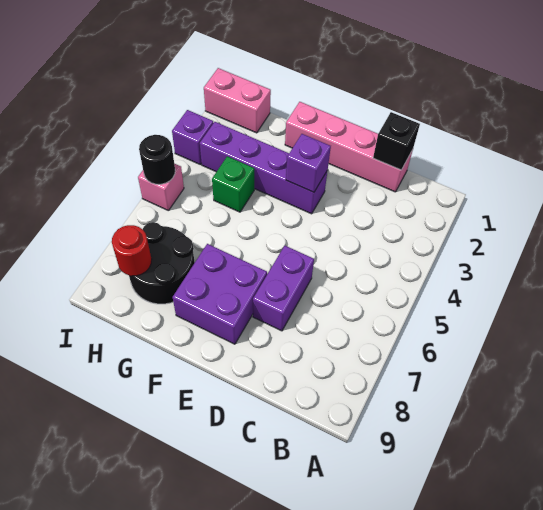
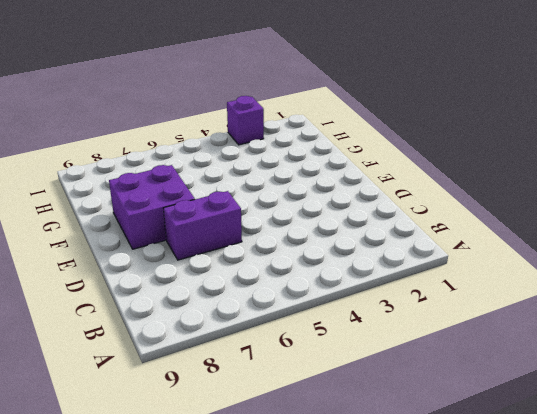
none -> pink 1x4 brick [285,102,413,192]
none -> purple 1x4 brick [200,122,328,214]
none -> green 1x1 brick [212,156,254,212]

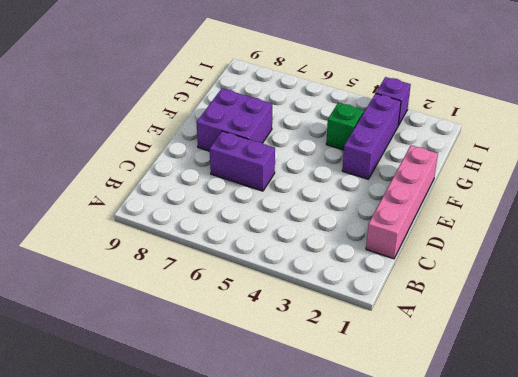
purple 1x3 brick [342,94,401,179] -> purple 1x4 brick [200,122,328,214]
none -> black 2x2 round brick [129,222,195,304]
none -> pink 1x2 brick [204,68,271,133]
none -> pink 1x1 brick [138,164,184,210]

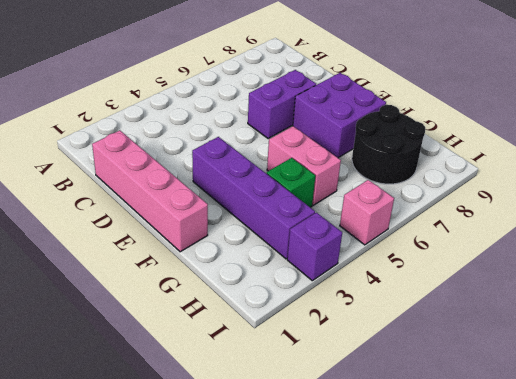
pink 1x2 brick [267,126,341,205] -> pink 1x2 brick moved to [204,68,271,133]
none -> black 1x1 brick [373,112,420,170]
none -> purple 1x1 brick [286,134,331,192]
none -> red 1x1 round brick [112,225,152,276]

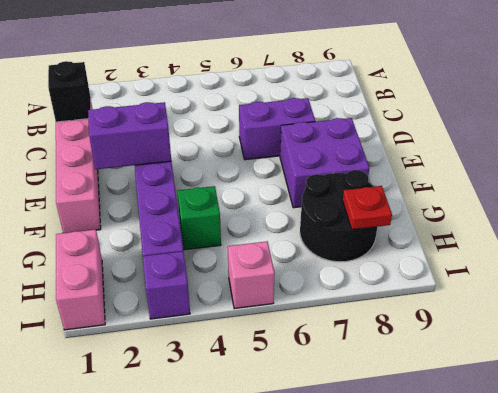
purple 1x2 brick [88,102,171,169] -> purple 1x1 brick [286,134,331,192]
red 1x1 plate [343,186,392,230] -> red 1x1 round brick [112,225,152,276]
none -> black 1x1 round brick [139,135,175,184]

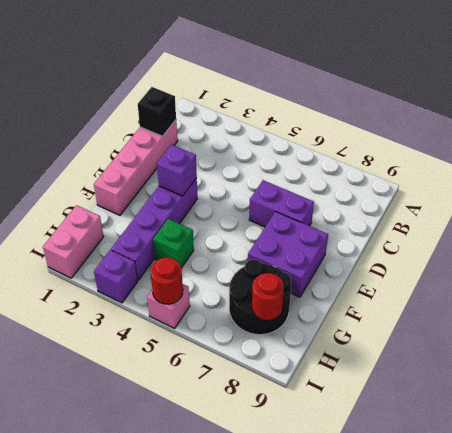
red 1x1 round brick [150,258,183,304] -> black 1x1 round brick [139,135,175,184]

